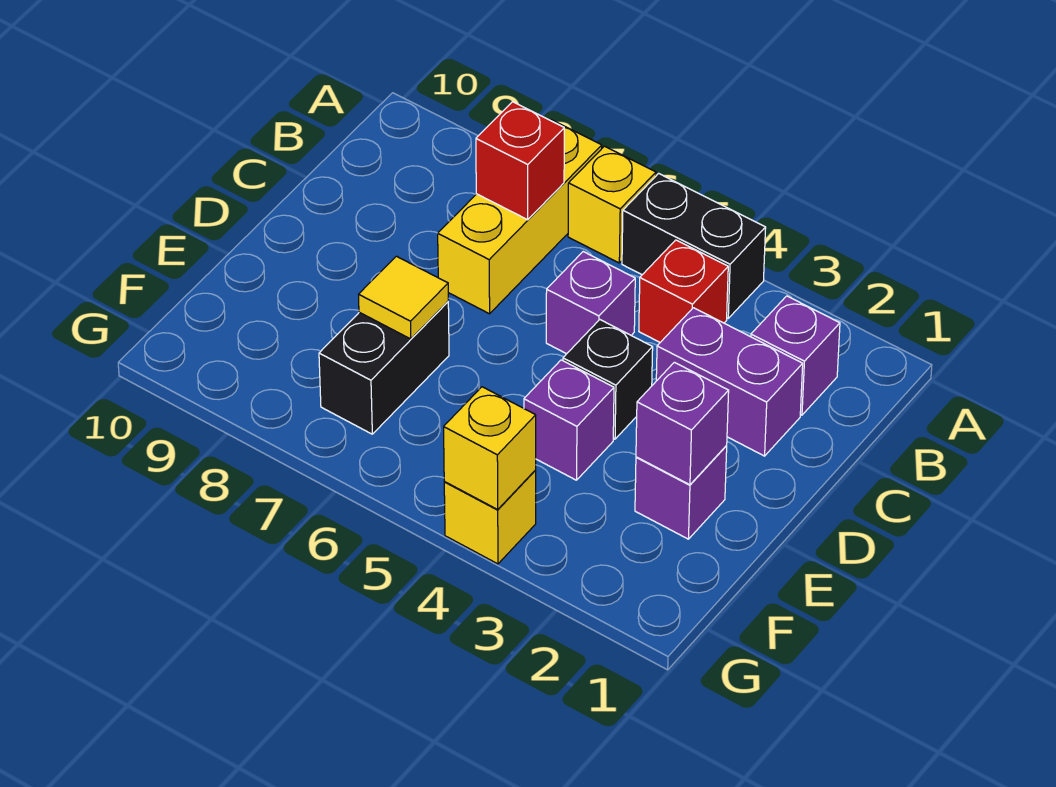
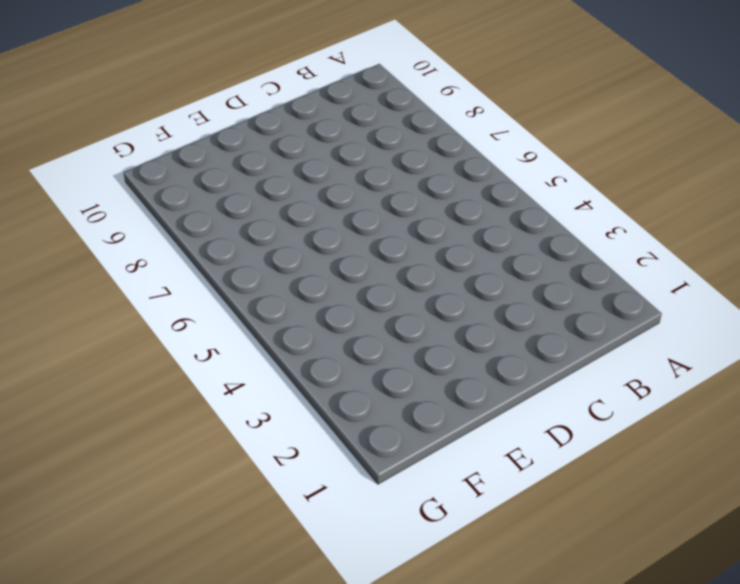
none -> black 1x2 brick [622,173,766,318]
none -> yellow 1x1 brick [568,146,656,263]
none -> yellow 1x3 brick [438,119,602,314]

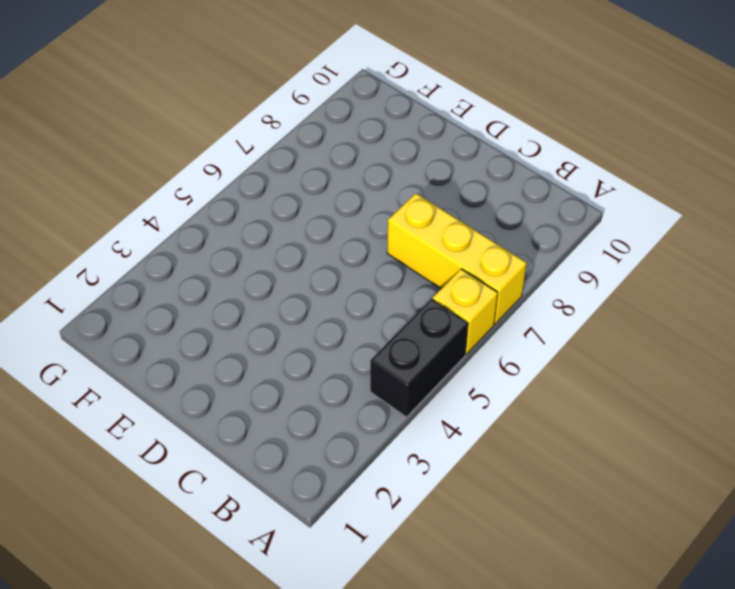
none -> purple 1x1 brick [751,296,840,415]
none -> red 1x1 brick [639,240,728,342]
none -> purple 1x2 brick [656,308,803,456]

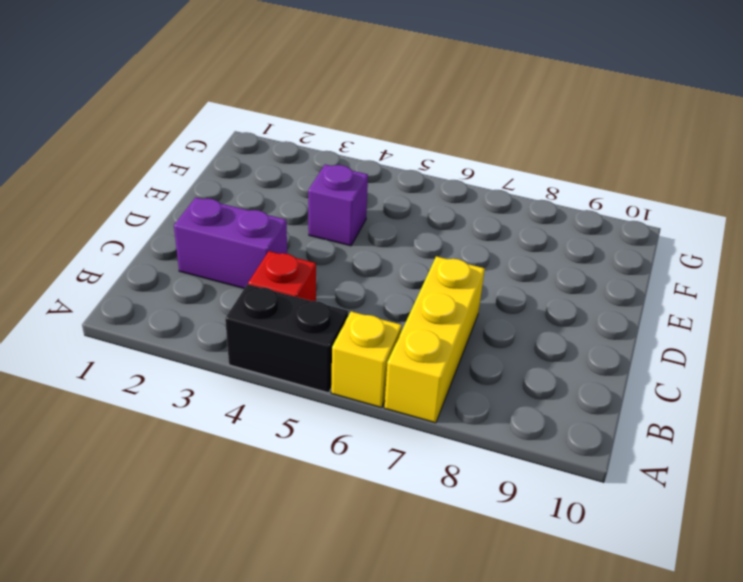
none -> purple 1x1 brick [751,296,840,415]
none -> purple 1x1 brick [546,252,635,354]
none -> black 1x1 brick [563,320,653,439]

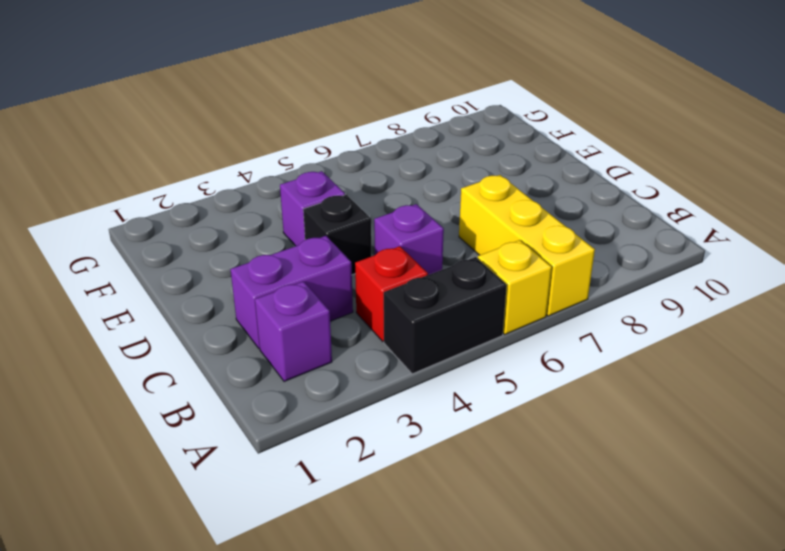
none -> purple 1x1 brick [635,446,727,539]
none -> black 1x2 brick [319,302,449,434]
none -> yellow 1x1 brick [444,470,536,564]

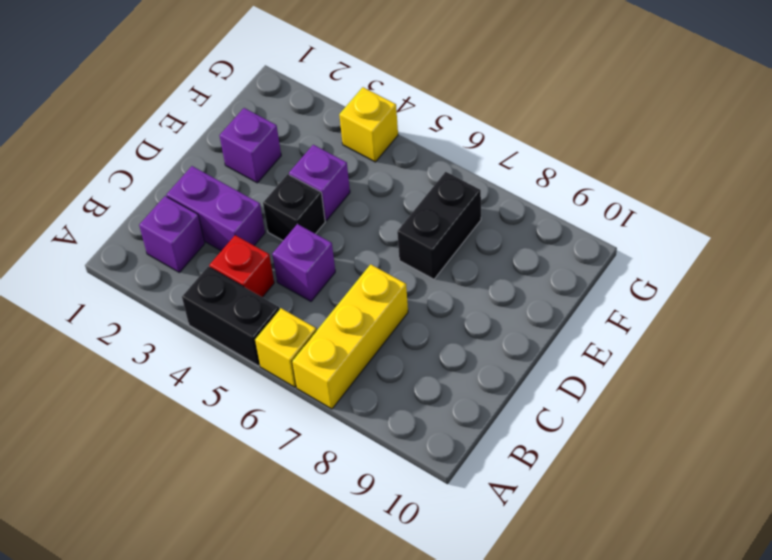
none -> red 1x1 brick [476,102,564,220]
none -> purple 1x1 brick [636,362,729,485]
none -> yellow 1x1 tile [359,256,448,339]

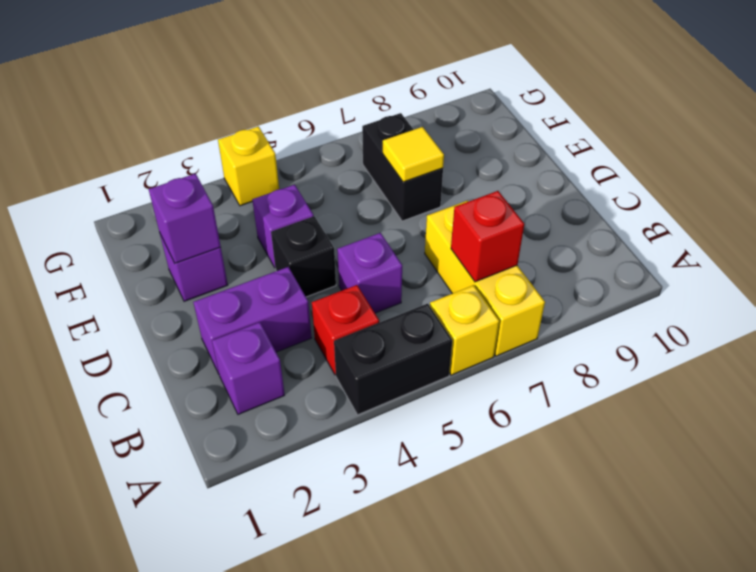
none -> yellow 1x1 brick [444,387,536,509]

